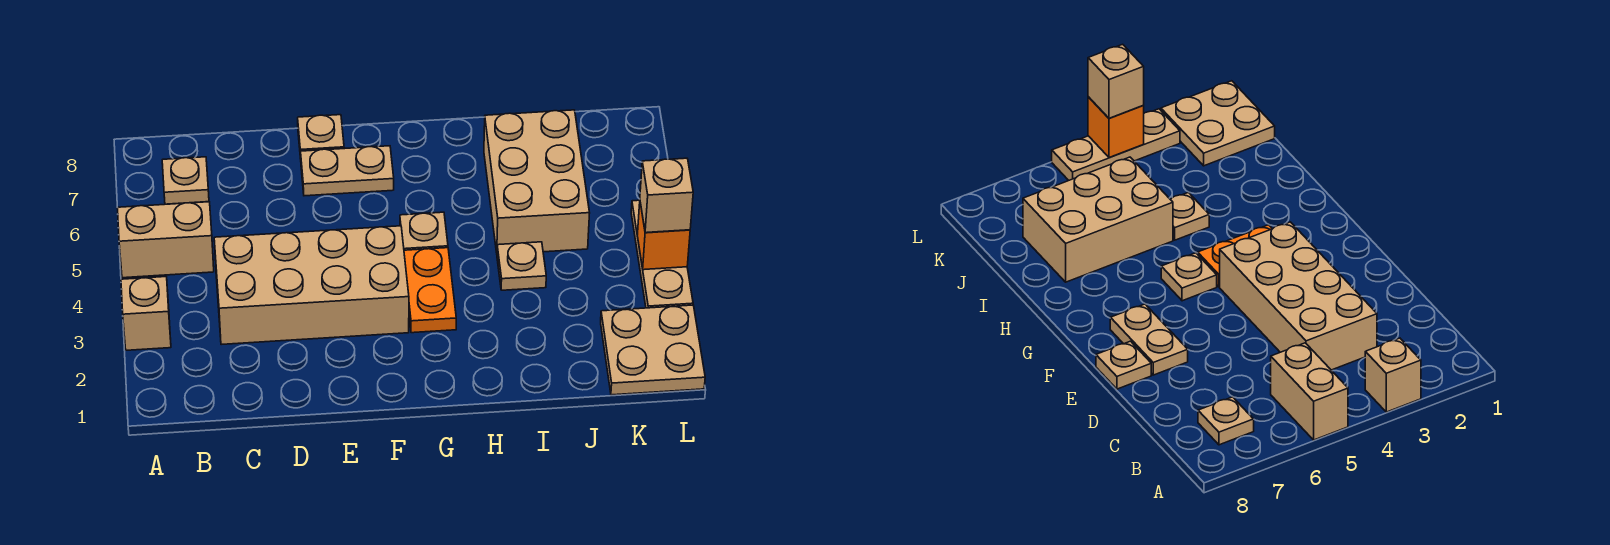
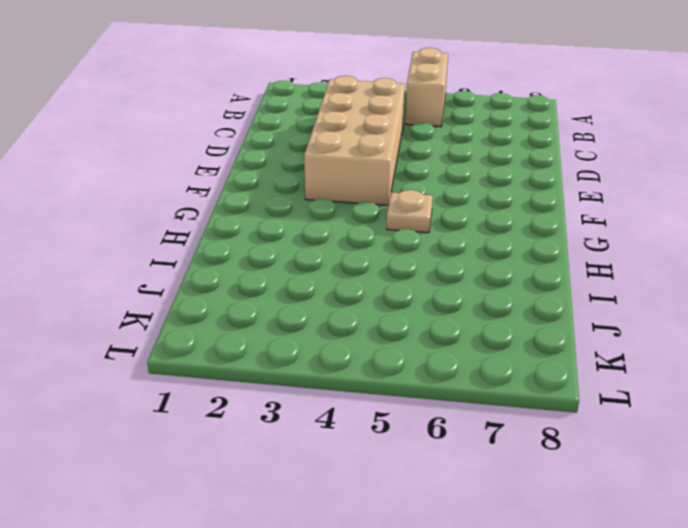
none -> tan 1x1 brick [121,277,171,350]
none -> tan 1x1 plate [162,157,209,204]
none -> tan 1x2 plate [301,146,394,196]

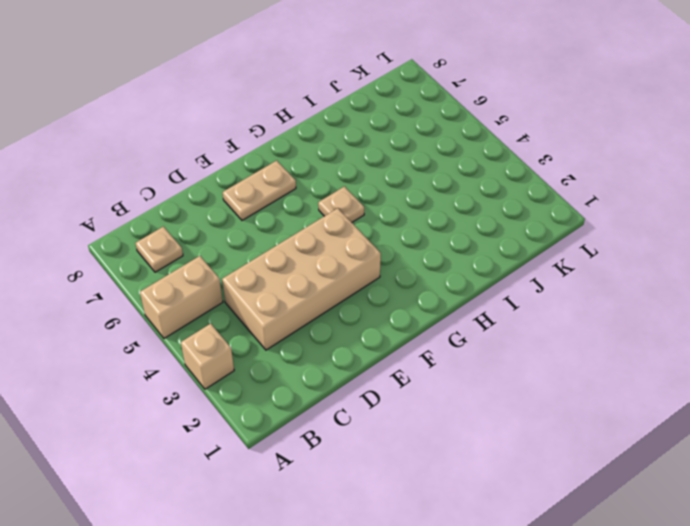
none -> tan 1x1 plate [298,115,344,159]
none -> orange 1x2 plate [404,248,456,333]
none -> tan 1x1 plate [497,242,546,290]

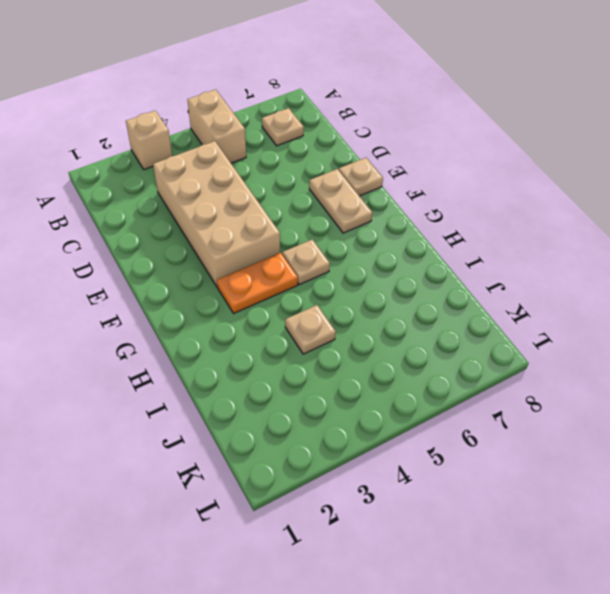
none -> tan 2x3 brick [484,110,590,252]
none -> tan 2x2 plate [601,305,705,395]
none -> tan 1x3 plate [631,200,693,308]

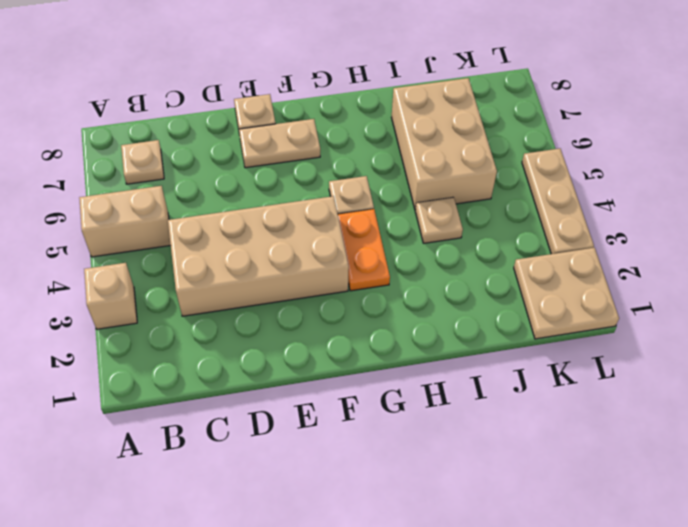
none -> orange 1x1 brick [637,203,690,270]
none -> tan 1x1 brick [640,158,693,233]

